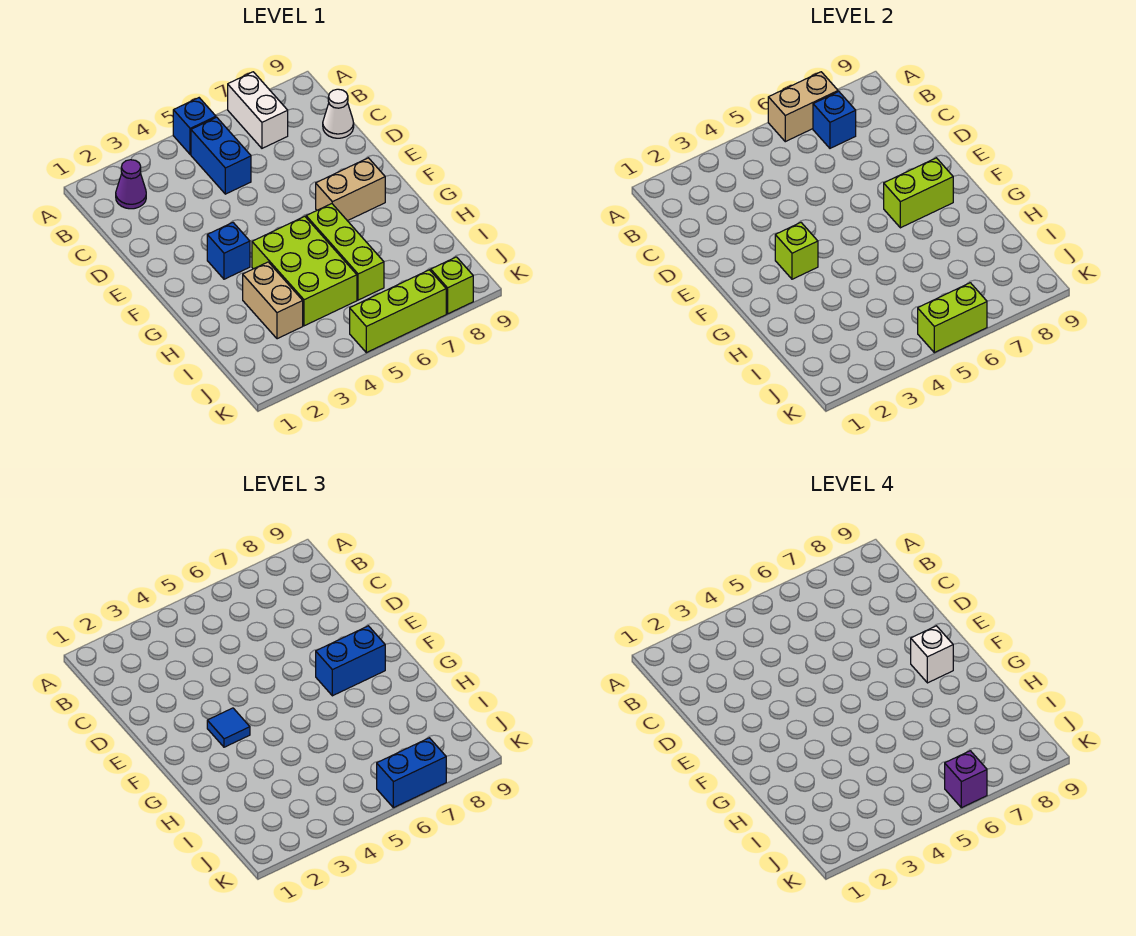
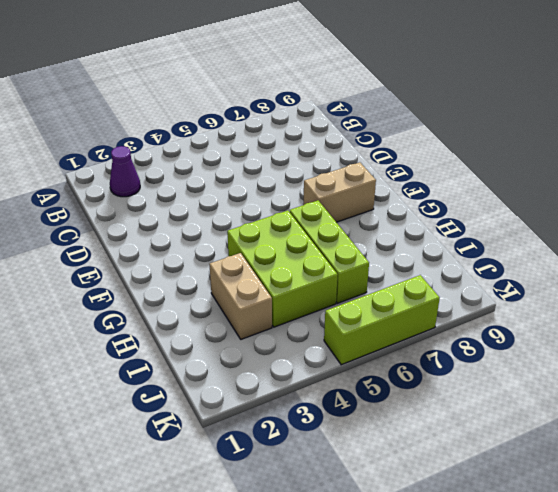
none -> blue 1x1 brick [173,98,216,155]
none -> white 1x2 brick [228,72,288,148]
none -> blue 1x2 brick [191,117,251,194]

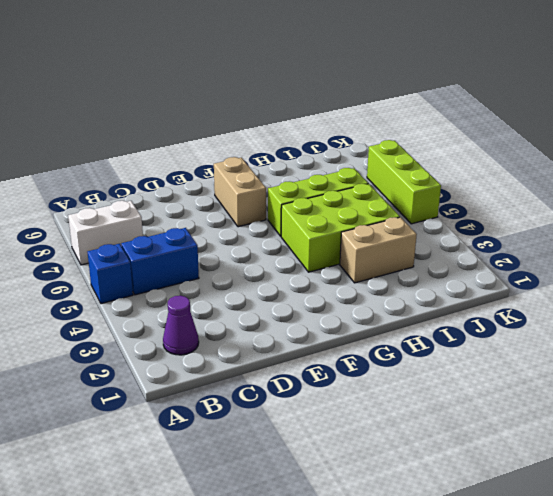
none -> white 1x1 cone [323,89,354,138]
none -> blue 1x1 brick [207,223,250,279]
none -> lime 1x1 brick [431,257,473,314]

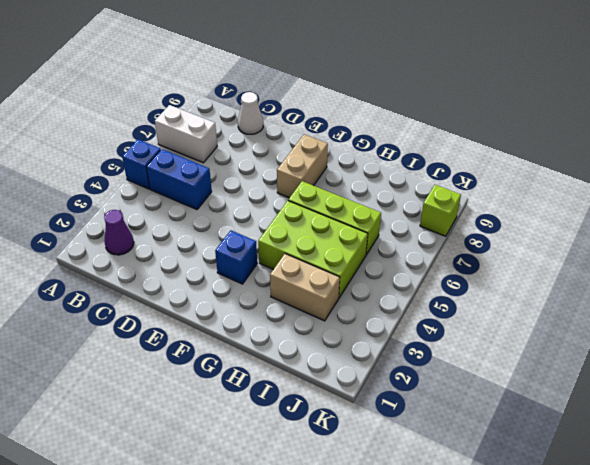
none -> lime 1x3 brick [350,270,446,353]
none -> tan 1x2 brick [768,72,838,142]
none -> blue 1x1 brick [813,92,856,148]

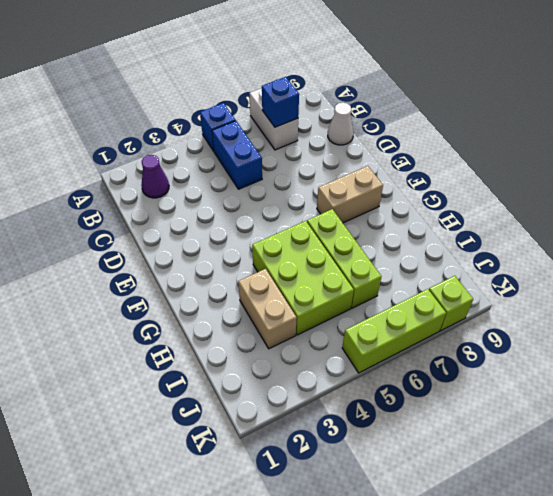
none -> blue 1x1 brick [207,223,250,279]
none -> tan 1x2 brick [768,72,838,142]
none -> lime 1x1 brick [775,223,818,279]

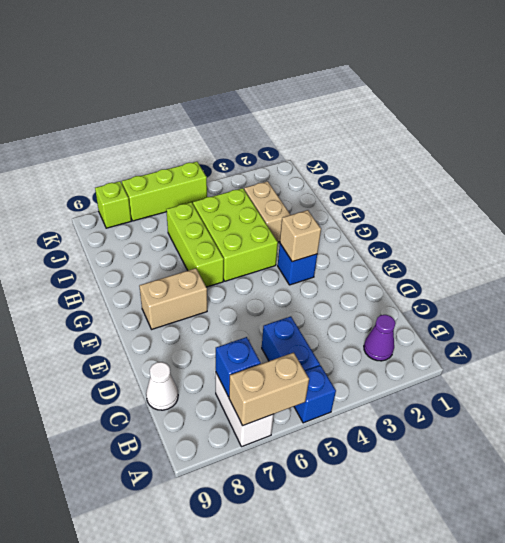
tan 1x1 brick [280,210,321,262] -> lime 1x1 brick [775,223,818,279]
none -> lime 1x2 brick [884,158,953,228]
none -> lime 1x2 brick [918,283,987,353]
none -> blue 1x1 tile [207,708,250,747]

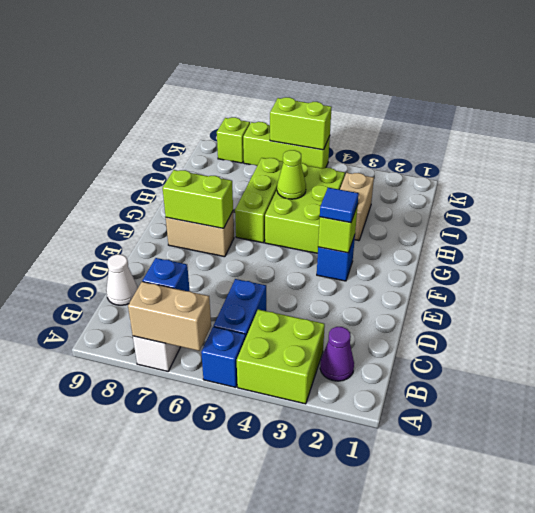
lime 2x2 brick [237,309,325,404] -> none
lime 1x1 cone [277,150,306,199] -> none
none -> blue 1x2 brick [316,626,385,696]
none -> blue 1x2 brick [377,738,446,808]
none -> white 1x1 brick [911,626,953,683]

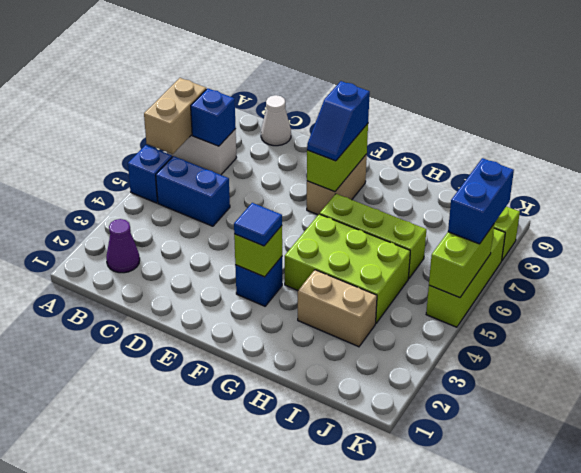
blue 1x2 slope [307,81,370,161] -> blue 1x2 brick [316,626,385,696]
none -> white 1x1 brick [911,626,953,683]
none -> purple 1x1 brick [945,751,987,808]

